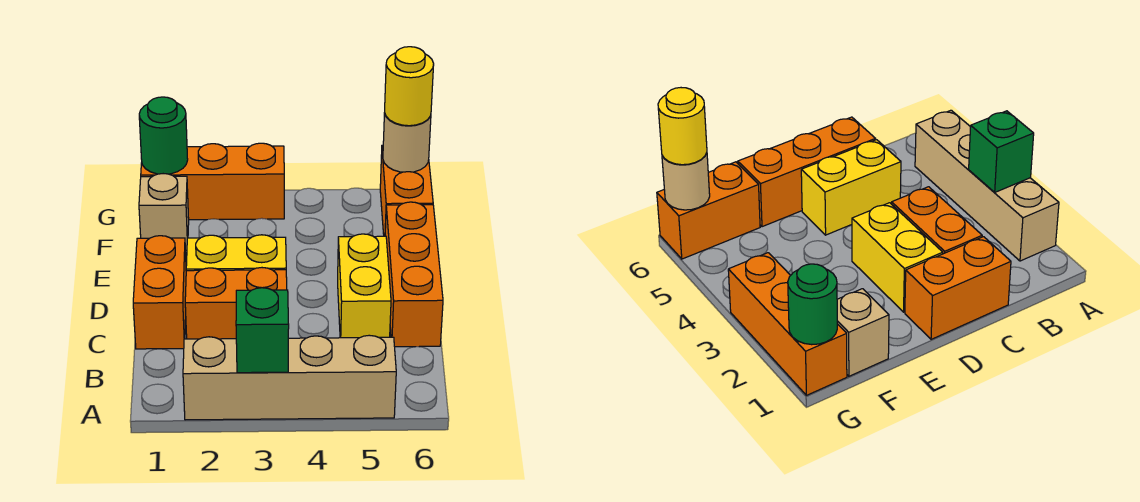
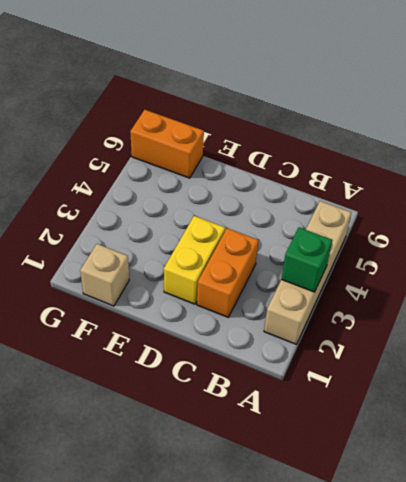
none -> orange 1x2 brick [133,236,186,349]
none -> yellow 1x2 brick [338,234,391,338]
none -> orange 1x3 brick [385,202,443,347]

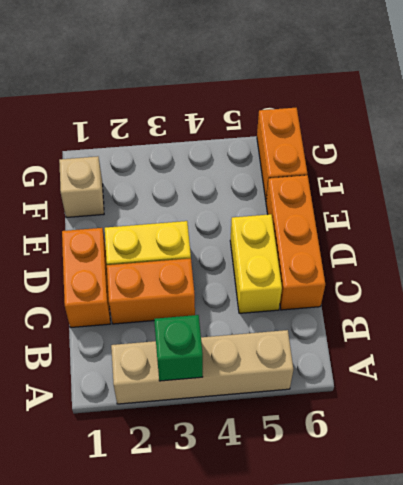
none -> orange 1x3 brick [141,143,284,220]
none -> green 1x1 round brick [139,97,188,174]
none -> tan 1x1 round brick [383,113,431,172]

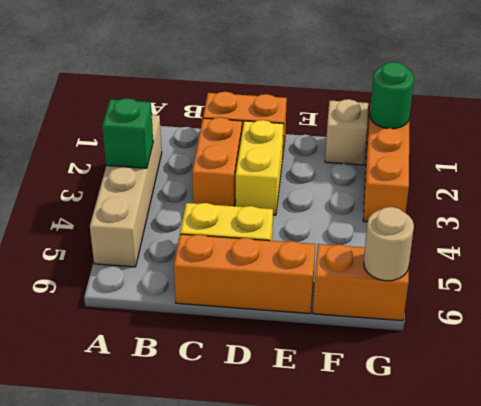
none -> yellow 1x1 round brick [385,47,434,126]

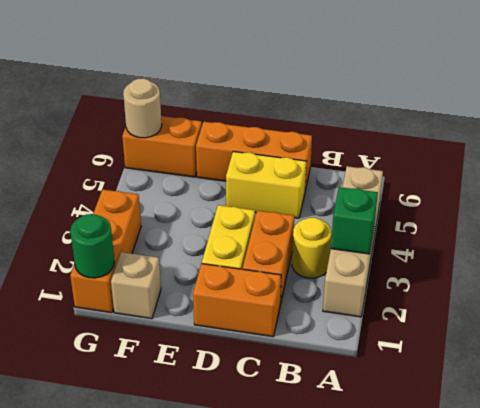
yellow 1x1 round brick [292,217,332,278] -> yellow 1x1 round brick moved to [385,47,434,126]

